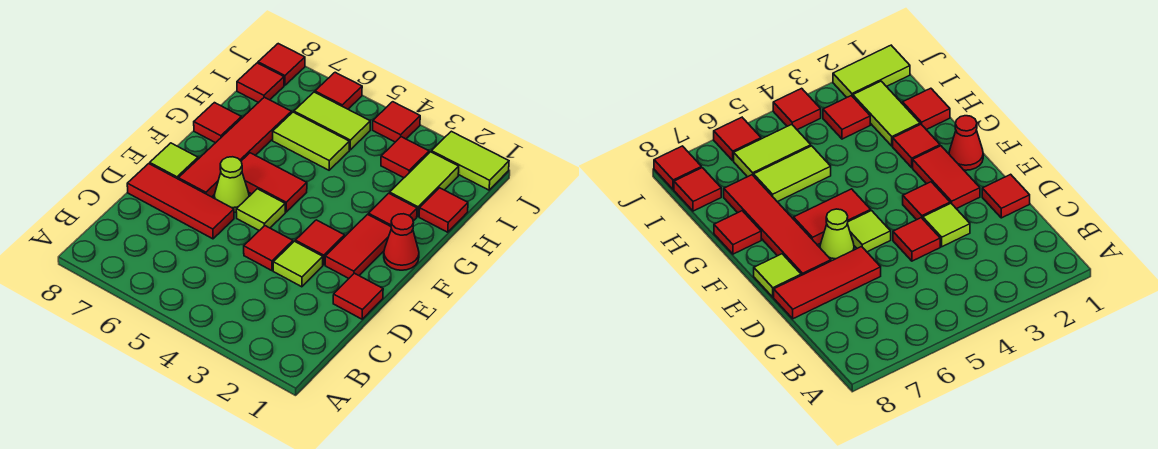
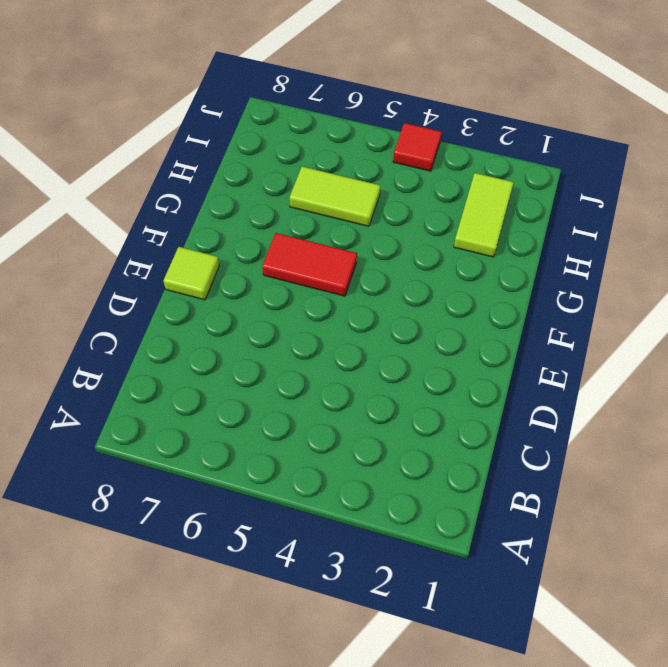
none -> red 1x1 tile [333,273,383,319]
none -> lime 1x1 tile [273,241,323,287]
none -> red 1x1 tile [244,226,293,271]

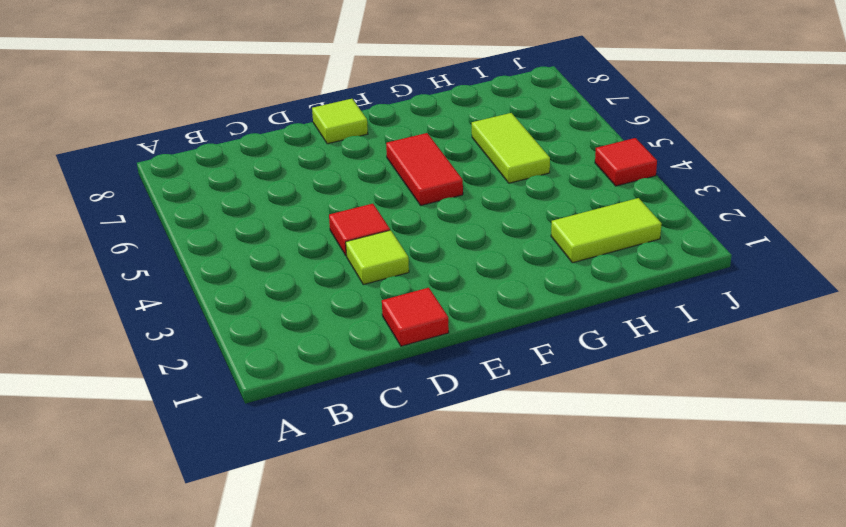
none -> red 1x3 tile [127,164,234,239]
none -> red 1x2 tile [325,214,391,278]
none -> red 1x1 tile [295,220,345,265]

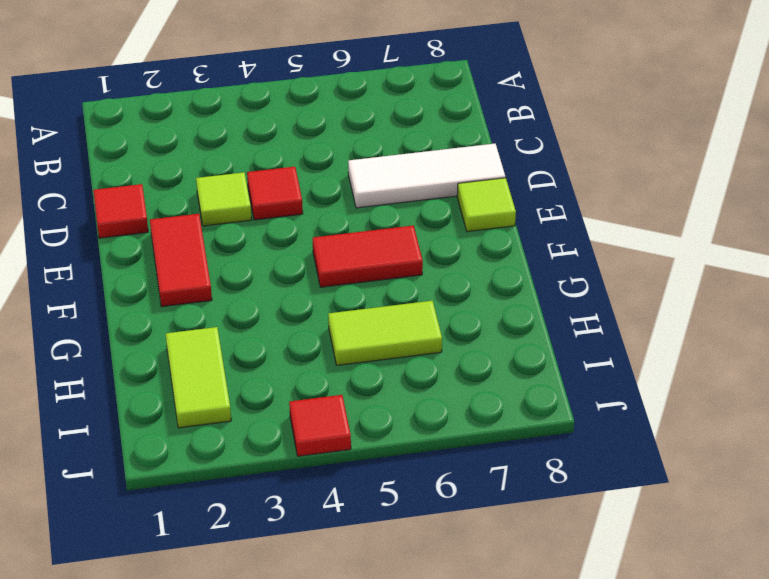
white 1x3 tile [348,144,505,208] -> red 1x3 tile [127,164,234,239]
none -> red 1x1 tile [295,220,345,265]
none -> lime 1x1 tile [236,189,285,231]
none -> lime 1x1 cone [214,157,249,213]

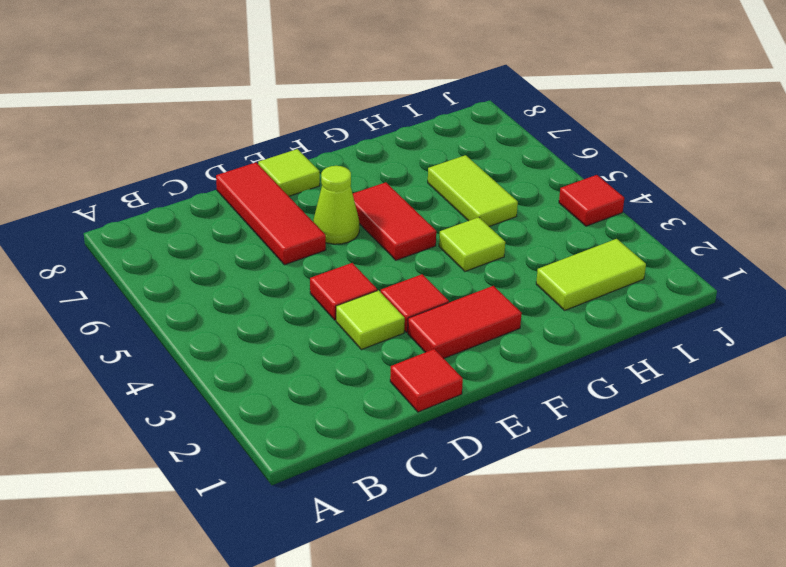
lime 1x1 tile [439,217,505,271] -> lime 1x1 tile moved to [236,189,285,231]
none -> red 1x4 tile [178,97,292,197]
none -> red 1x1 cone [384,214,419,270]
none -> red 1x1 tile [368,193,417,226]

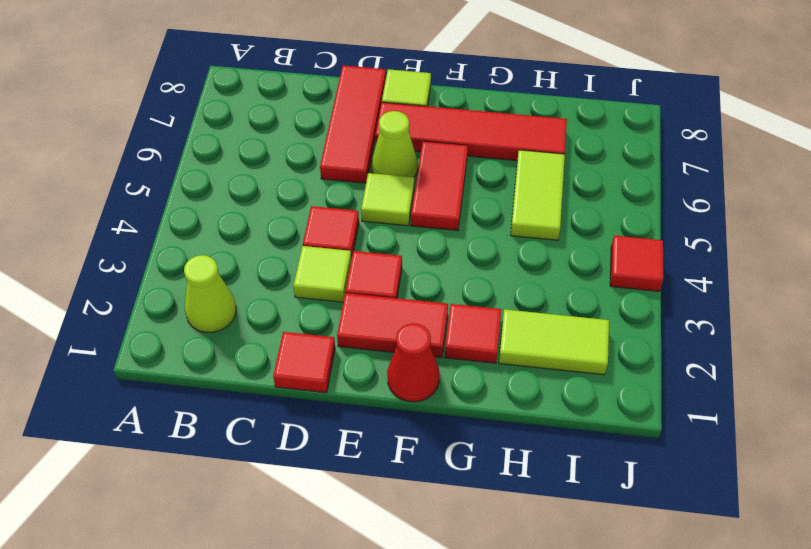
lime 1x1 cone [184,255,236,332] -> none
none -> red 1x1 tile [194,103,242,143]
none -> red 1x1 tile [419,188,468,232]
none -> red 1x1 tile [381,137,429,178]

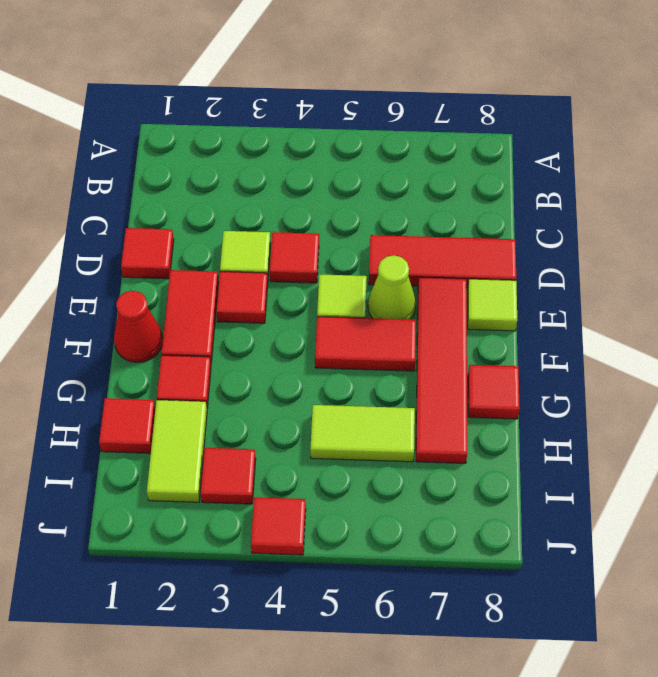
none -> lime 1x2 tile [294,92,370,150]
none -> red 1x1 tile [237,63,284,103]
none -> lime 1x2 tile [431,131,509,190]

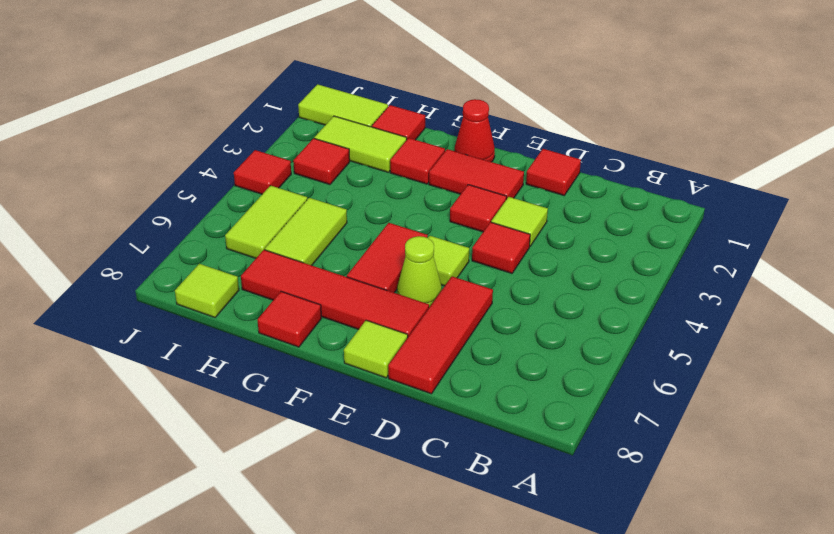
lime 1x2 tile [298,84,388,127] -> lime 1x2 tile turned to [431,131,509,190]
lime 1x1 tile [175,264,239,317] -> red 1x1 tile [237,63,284,103]
none -> red 1x1 tile [315,72,362,109]
none -> red 1x1 tile [258,44,305,85]

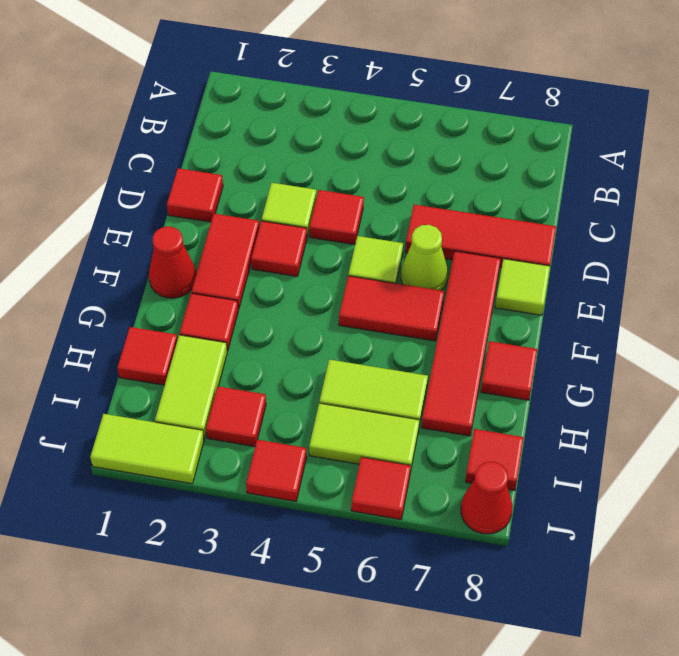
red 1x1 cone [461,462,512,534] -> red 1x1 tile [258,44,305,85]

